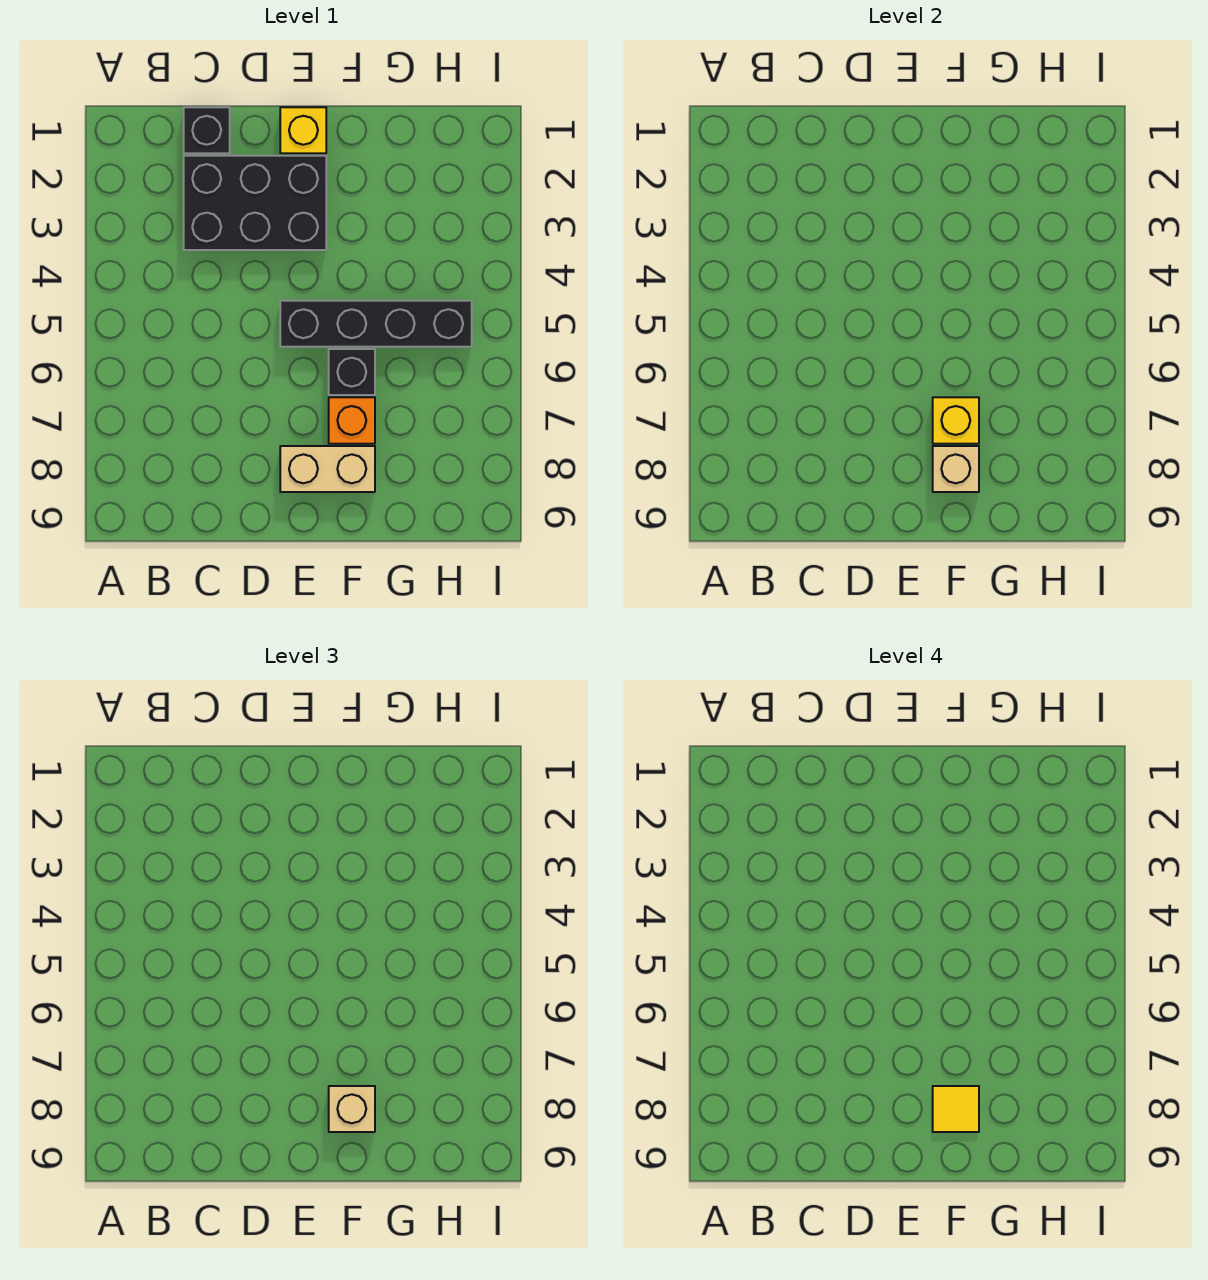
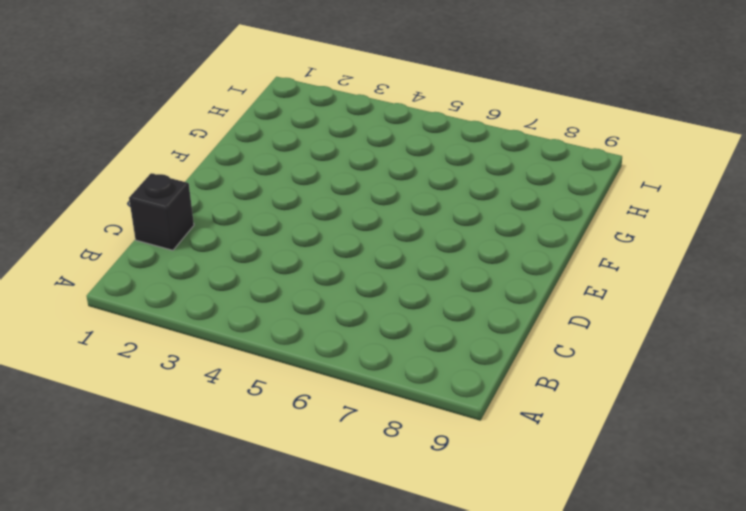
none -> black 2x3 brick [184,156,326,250]
none -> yellow 1x1 brick [280,107,326,153]

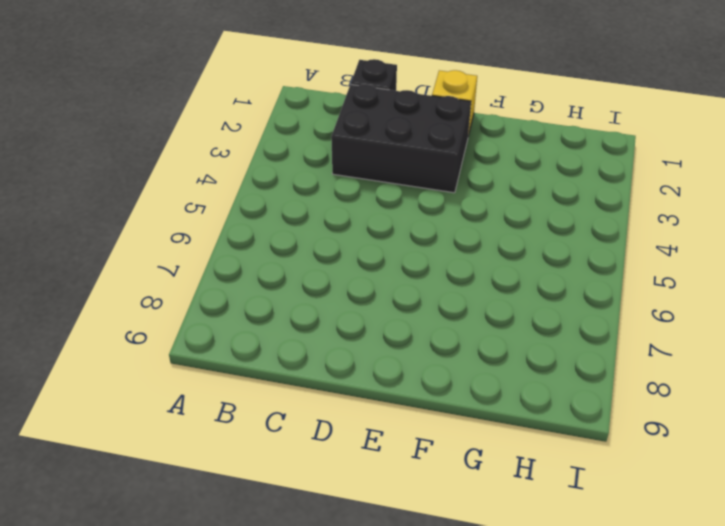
none -> black 1x4 brick [280,301,472,347]
none -> tan 1x2 brick [280,446,375,492]

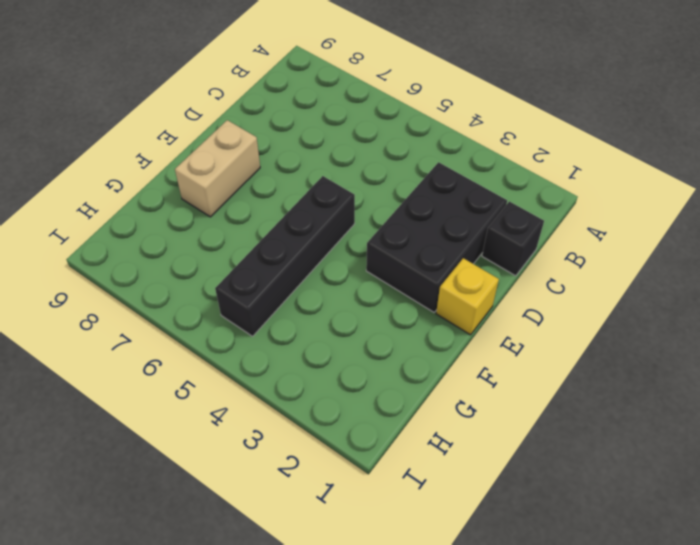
none -> black 1x1 brick [329,349,375,395]
none -> orange 1x1 brick [329,397,375,444]

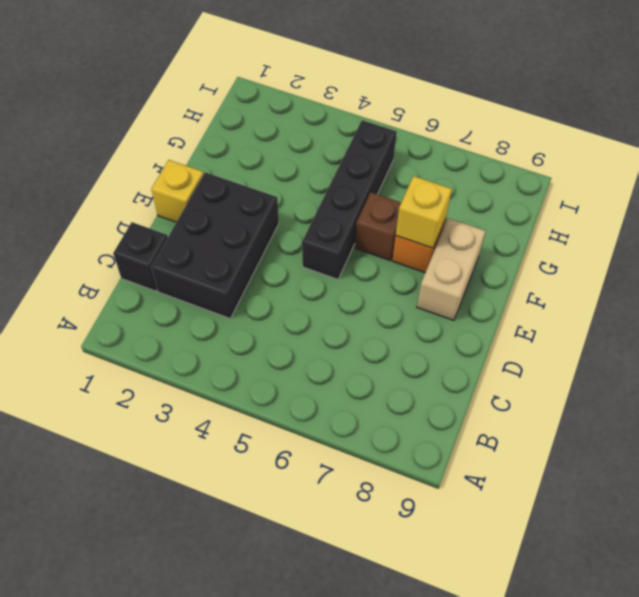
brown 1x1 brick [355,192,401,260] -> black 1x1 brick [329,349,375,395]
none -> tan 1x1 brick [933,446,979,492]
none -> tan 1x1 brick [329,1086,375,1132]

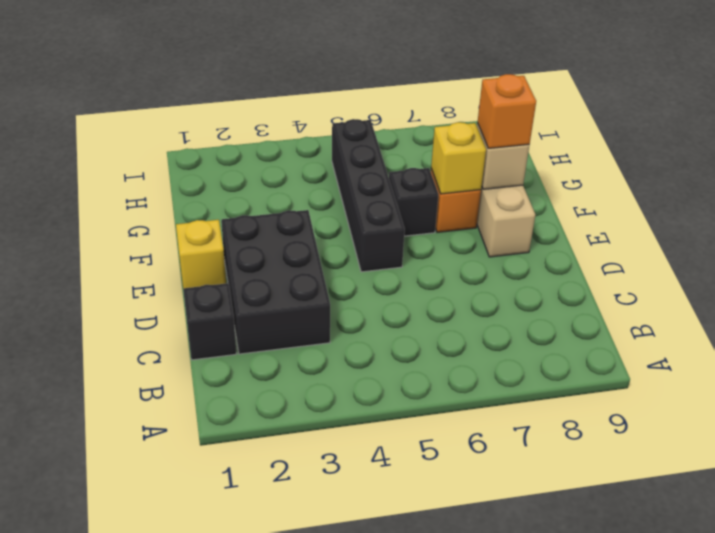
orange 1x1 brick [478,74,536,148] -> tan 1x1 brick [329,1086,375,1132]
none -> yellow 1x1 tile [933,1086,979,1132]

